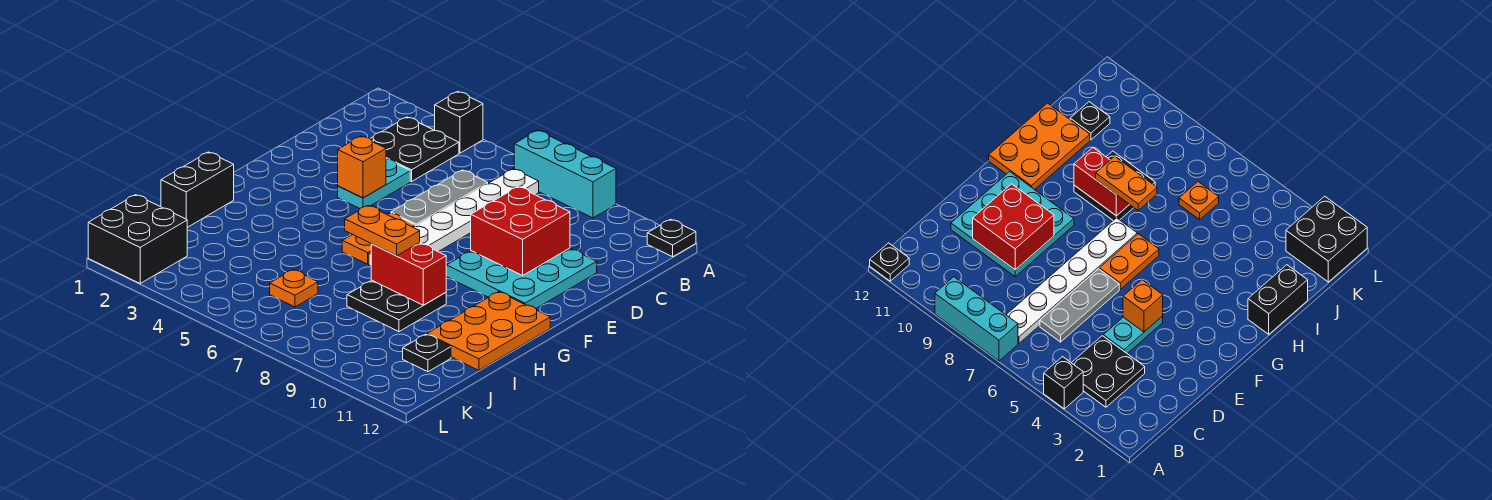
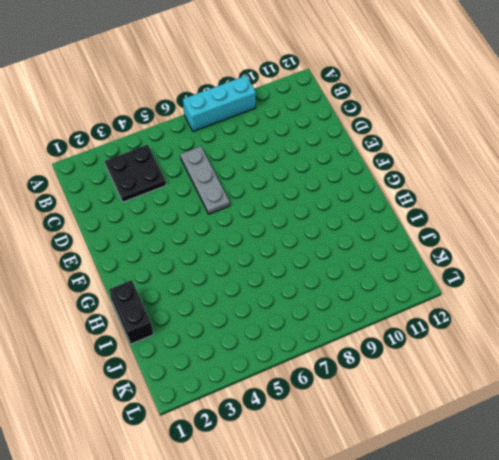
none -> black 1x1 brick [435,92,483,153]
none -> black 1x1 plate [647,219,696,257]
none -> white 1x6 plate [369,169,539,266]

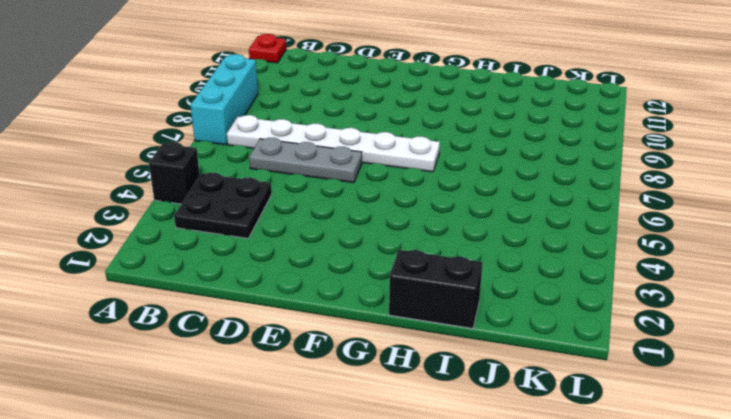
red 1x1 plate [249,34,286,63] -> black 1x1 plate [647,219,696,257]
none -> cyan 1x2 plate [338,159,410,208]
none -> cyan 3x3 plate [446,248,597,308]
none -> orange 1x2 plate [342,213,415,264]

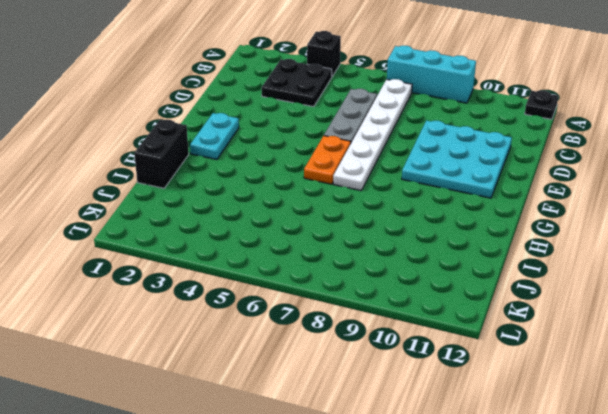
cyan 1x2 plate [190,113,239,160] -> cyan 1x2 plate moved to [338,159,410,208]
none -> orange 2x3 plate [427,292,550,370]
none -> black 2x2 plate [347,280,446,332]
none -> orange 1x1 plate [270,270,318,307]

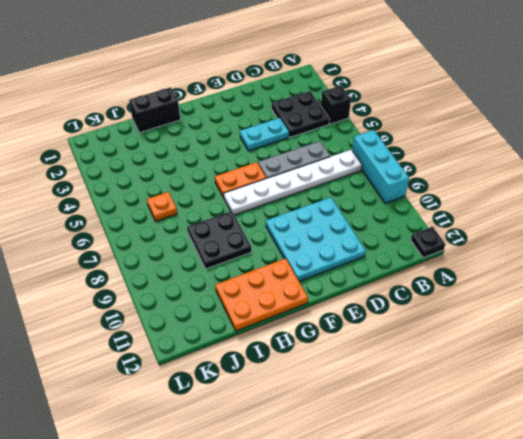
none -> black 1x1 plate [403,334,451,372]
none -> black 2x2 brick [88,195,187,283]
none -> red 2x2 brick [471,187,570,275]

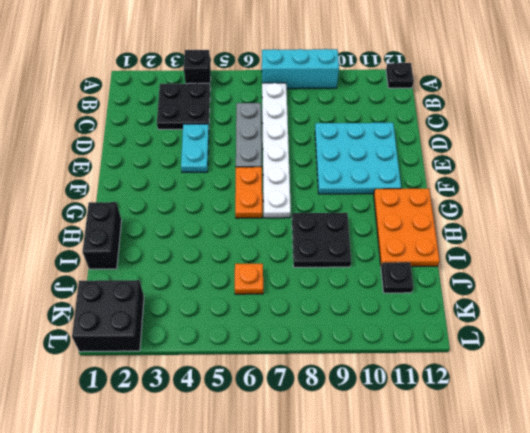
none -> red 2x2 brick [471,187,570,275]
none -> orange 1x1 brick [338,136,386,198]
none -> red 1x2 brick [371,243,446,305]

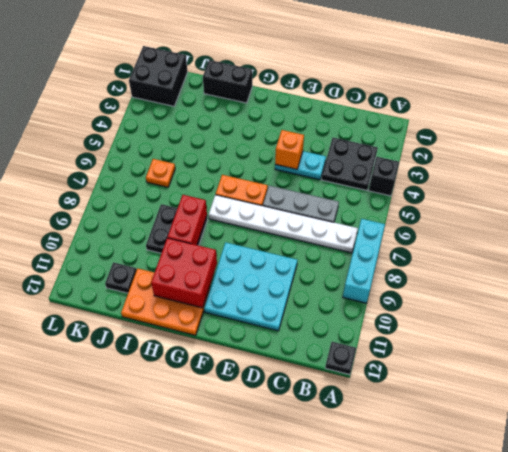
red 2x2 brick [151,238,217,308] -> red 2x2 brick moved to [471,187,570,275]
none -> orange 1x2 plate [345,206,420,256]

